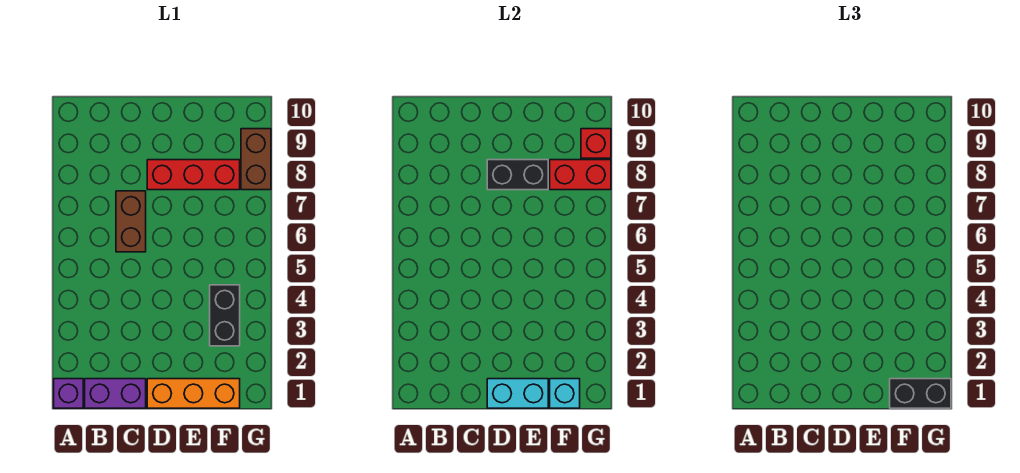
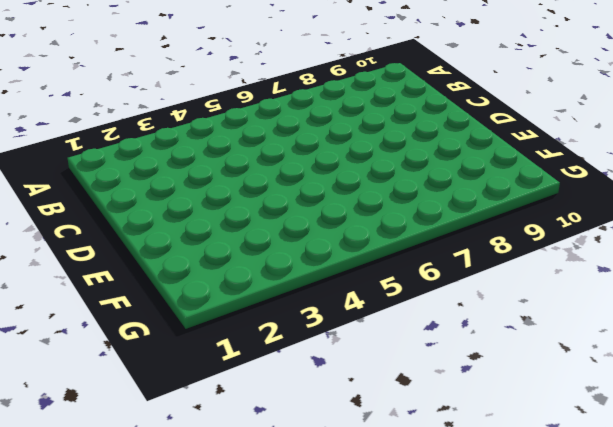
none -> purple 1x1 brick [54,379,83,408]
none -> purple 1x2 brick [85,379,146,408]
none -> brown 1x2 brick [116,191,146,252]

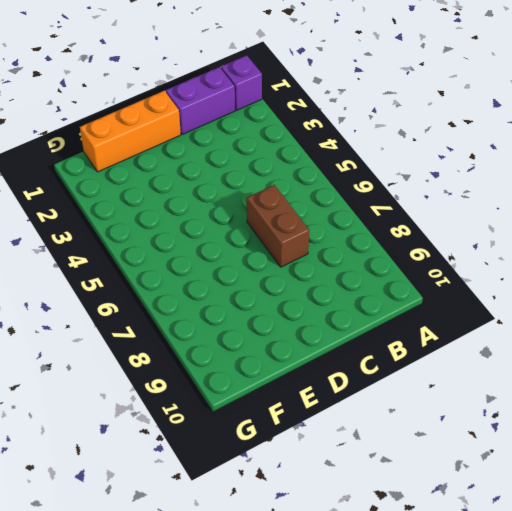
none -> red 1x3 brick [147,160,240,190]
none -> black 1x2 brick [210,285,240,346]
none -> brown 1x2 brick [241,129,271,190]

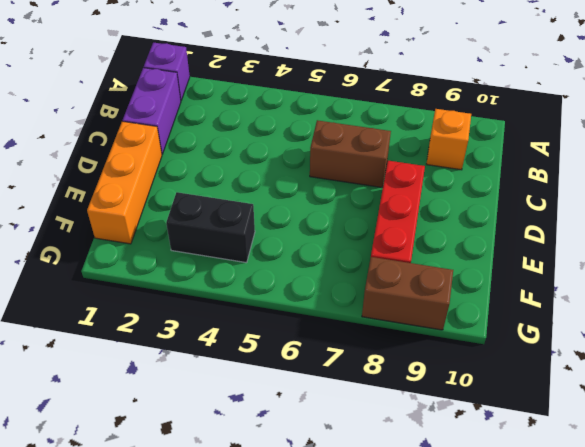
orange 1x1 brick [427,109,471,170] -> none
none -> cyan 1x2 brick [487,379,548,408]
none -> black 1x2 brick [487,160,548,190]
none -> cyan 1x1 brick [550,379,580,408]

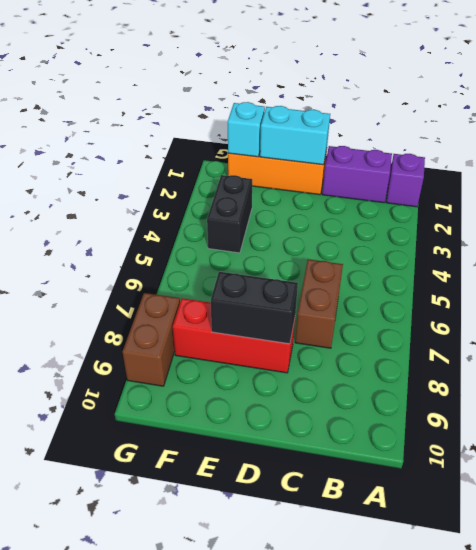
none -> red 1x2 brick [550,160,611,190]
none -> red 1x1 brick [581,129,611,158]
none -> black 1x2 brick [890,379,951,408]

